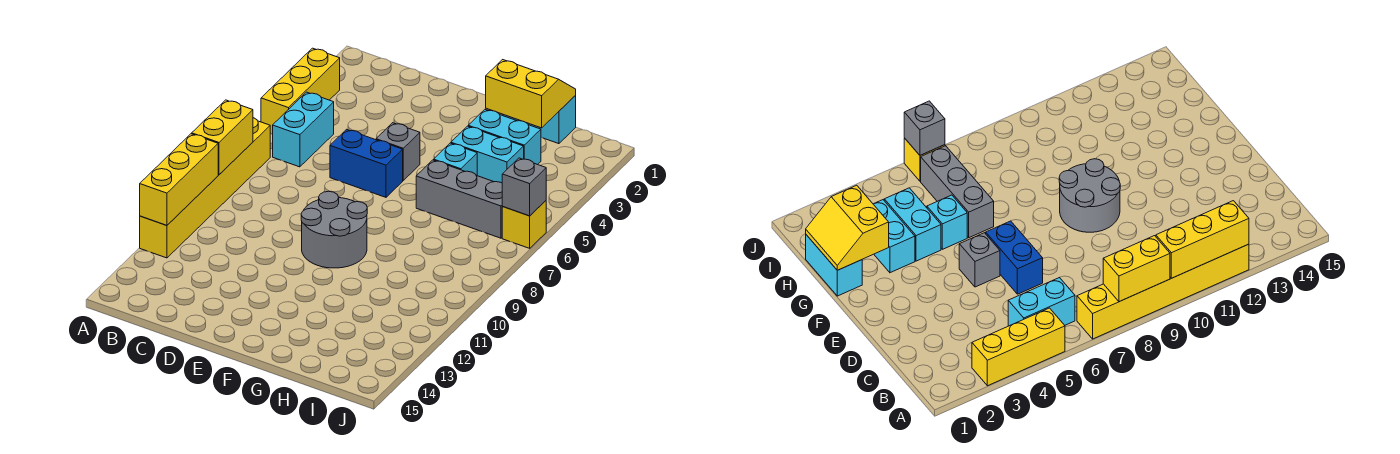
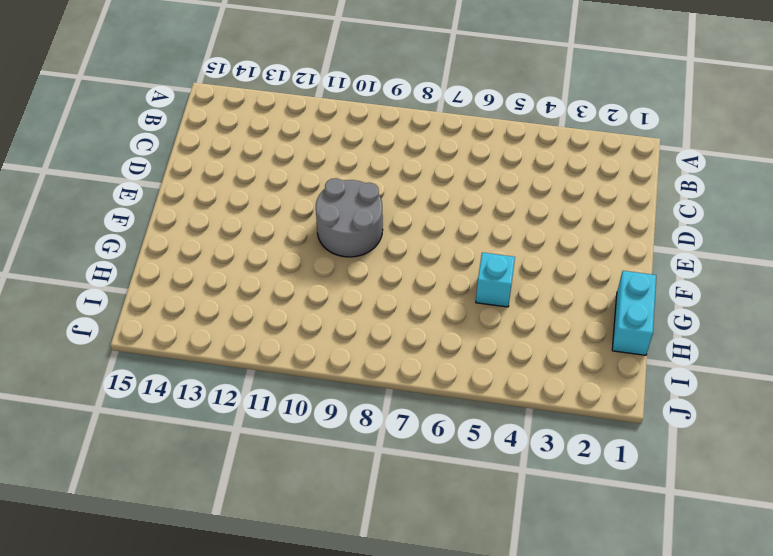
none -> yellow 1x3 brick [261,48,340,134]
none -> yellow 1x6 brick [140,118,270,258]
none -> cyan 1x2 brick [273,92,334,167]

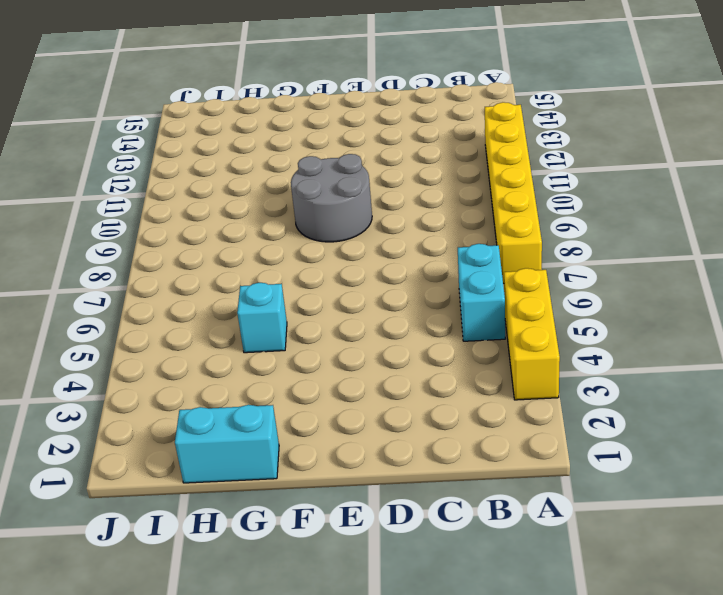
none -> blue 1x2 brick [330,129,403,197]
none -> grey 1x1 brick [376,123,420,180]
none -> cyan 1x2 brick [468,110,541,165]

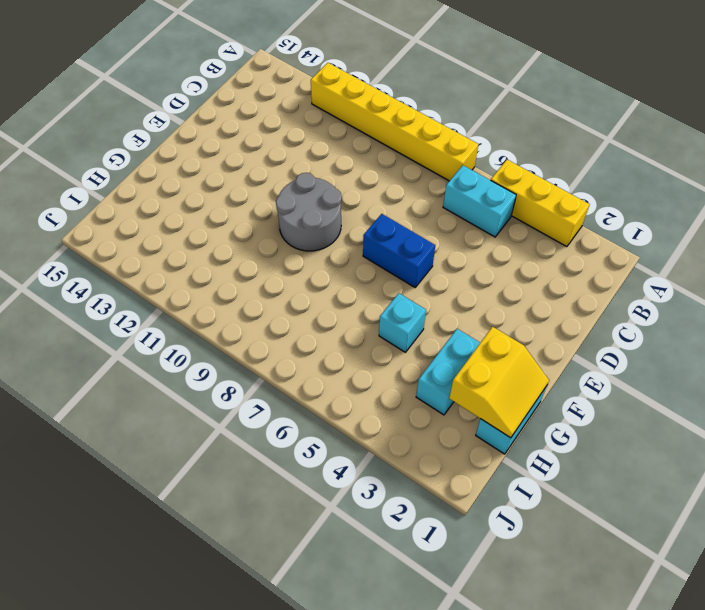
blue 1x2 brick [363,214,435,287] -> blue 1x2 brick turned to [330,129,403,197]
none -> grey 1x1 brick [376,123,420,180]
none -> cyan 1x2 brick [451,126,524,183]
none -> grey 1x3 brick [416,160,503,238]

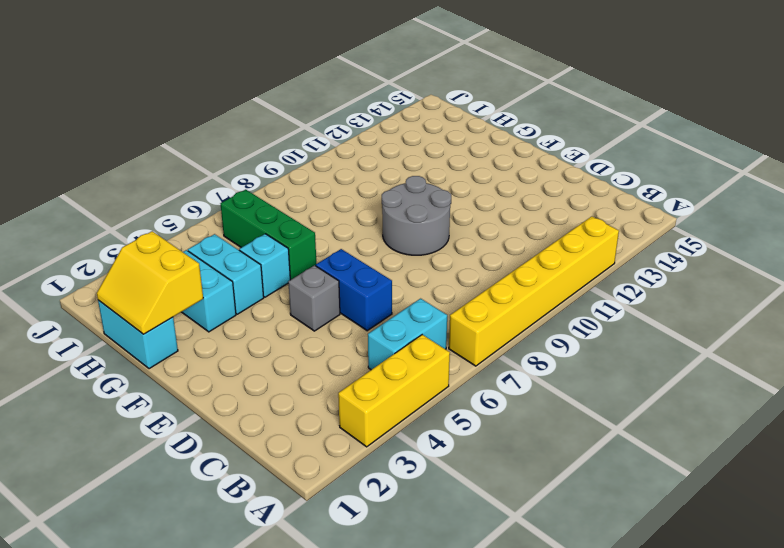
green 1x3 brick [221,190,316,280] -> grey 1x3 brick [416,160,503,238]
none -> yellow 1x1 brick [502,201,546,248]
none -> yellow 1x2 brick [192,100,253,175]
none -> yellow 1x3 brick [140,134,218,225]

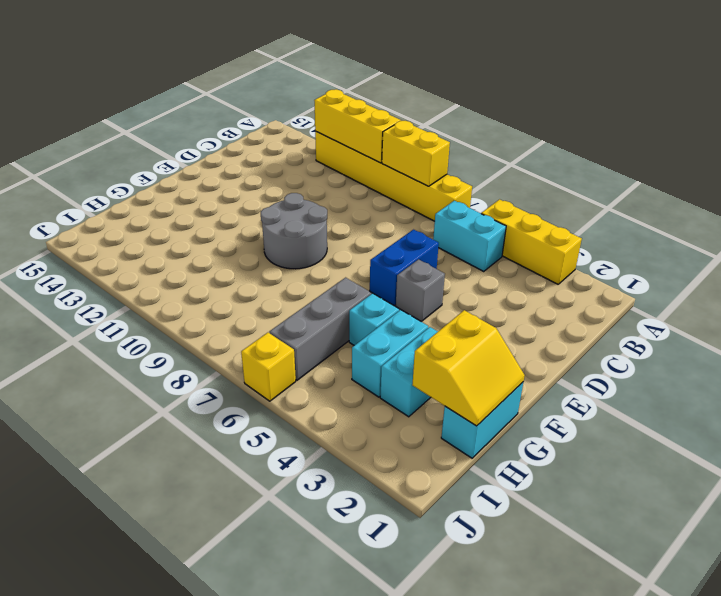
none -> grey 1x1 brick [502,158,546,216]

